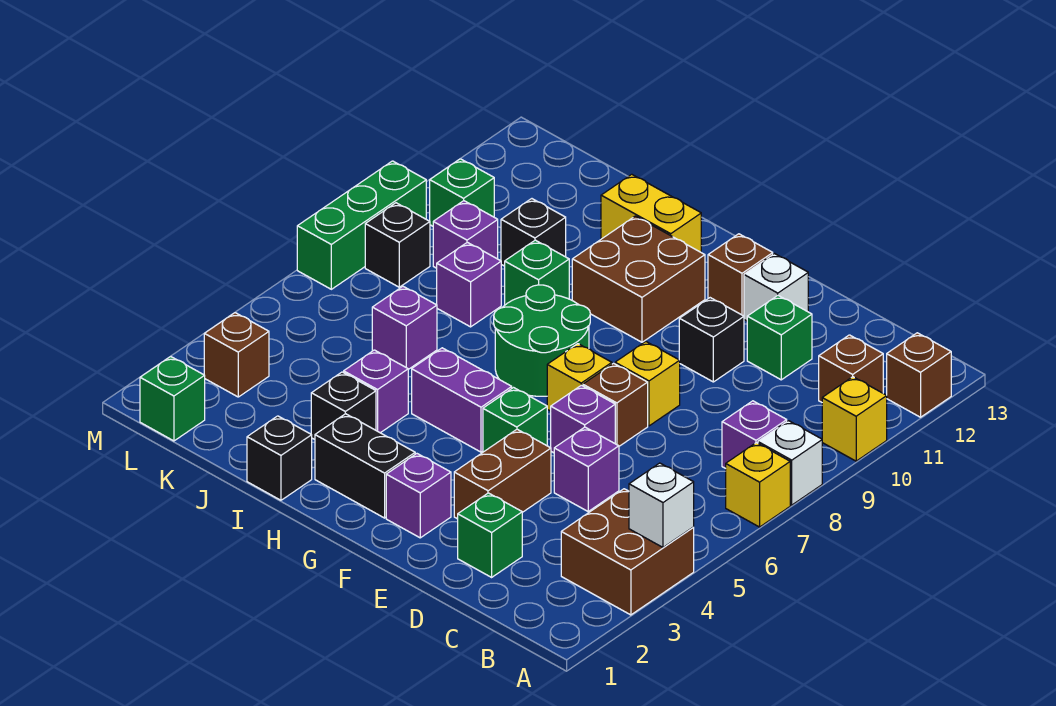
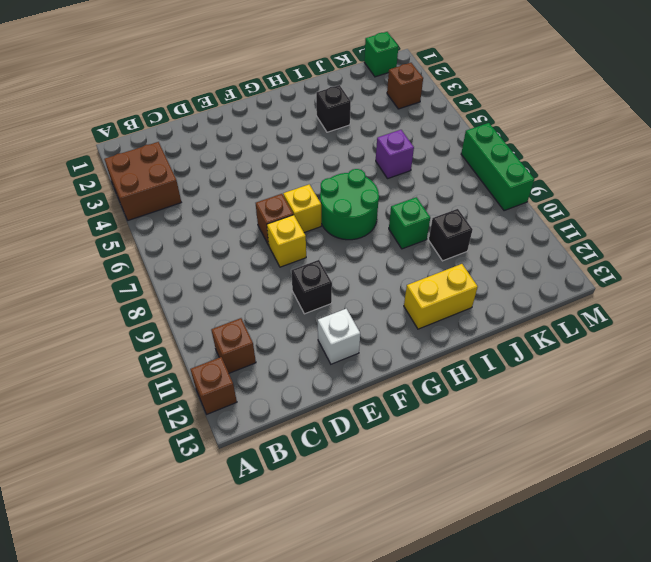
none -> yellow 1x1 brick [726,443,790,527]
none -> white 1x1 brick [758,421,822,505]
none -> yellow 1x1 brick [822,377,887,461]
none -> purple 1x1 brick [722,401,787,469]

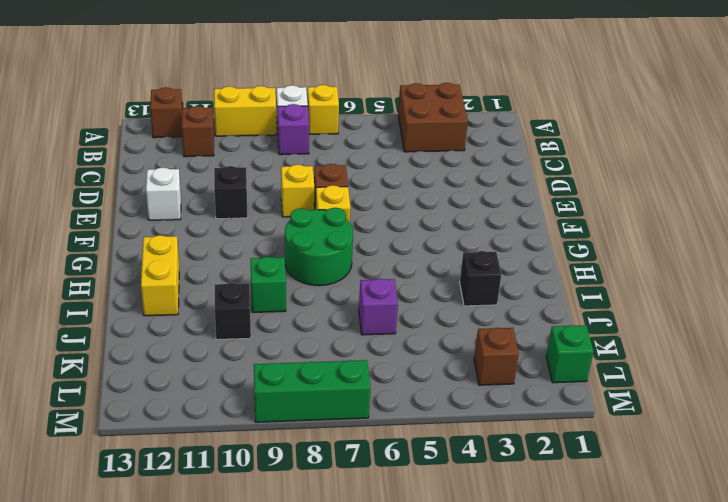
yellow 1x2 brick [214,86,276,136] -> yellow 1x1 brick [822,377,887,461]
none -> green 1x1 brick [458,493,522,577]
none -> purple 1x1 brick [554,427,619,511]
none -> green 1x1 brick [747,296,812,380]
none -> brown 1x2 brick [454,429,551,519]

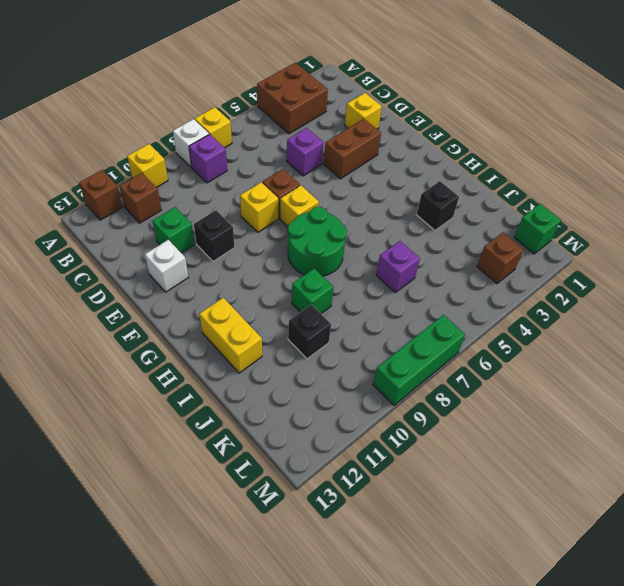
yellow 1x1 brick [345,93,382,129] -> green 1x1 brick [458,493,522,577]
none -> purple 1x1 brick [551,385,615,453]
none -> purple 1x1 brick [386,454,451,538]
none -> green 1x1 brick [483,388,547,452]
none -> brown 1x1 brick [708,234,773,316]

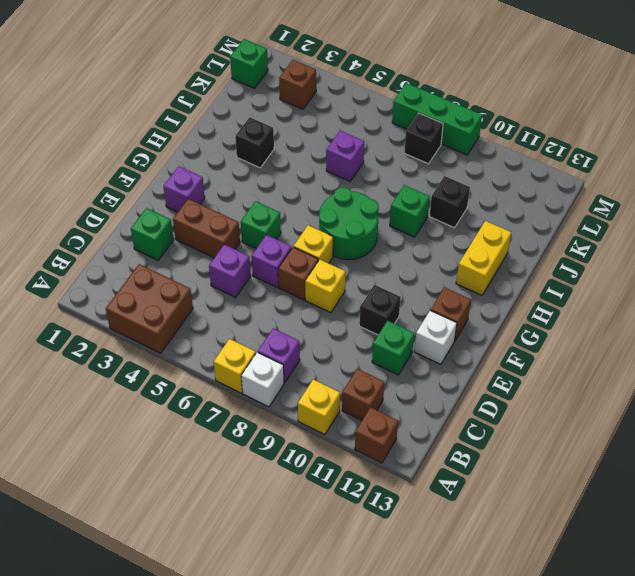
none -> black 1x2 brick [315,414,415,518]
none -> purple 1x2 brick [412,348,512,452]
none -> brown 2x2 brick [572,216,705,342]
none -> black 1x1 brick [247,416,312,500]

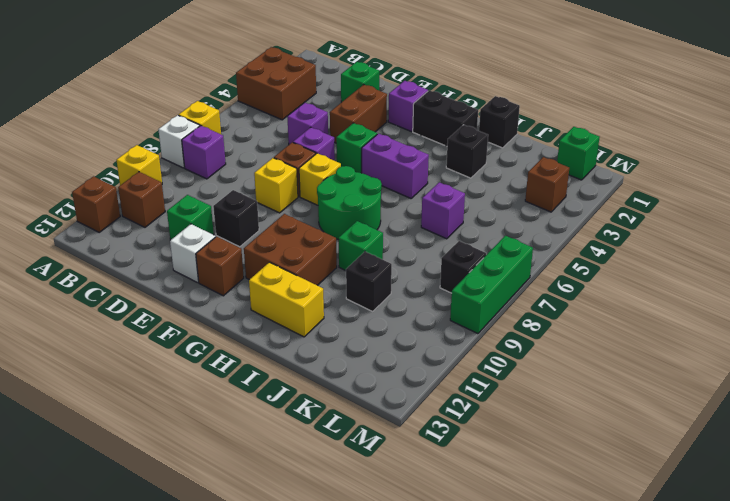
none -> purple 1x1 brick [344,350,408,433]
none -> purple 1x1 brick [437,242,501,327]
none -> purple 1x1 brick [433,201,498,268]
none -> green 1x1 brick [430,159,494,226]

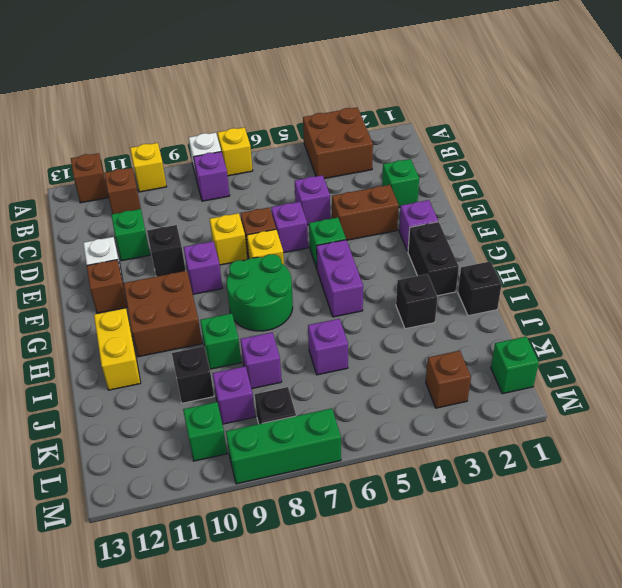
purple 1x1 brick [184,241,222,294] -> purple 1x1 brick moved to [344,350,408,433]
none -> white 1x1 brick [629,463,694,547]

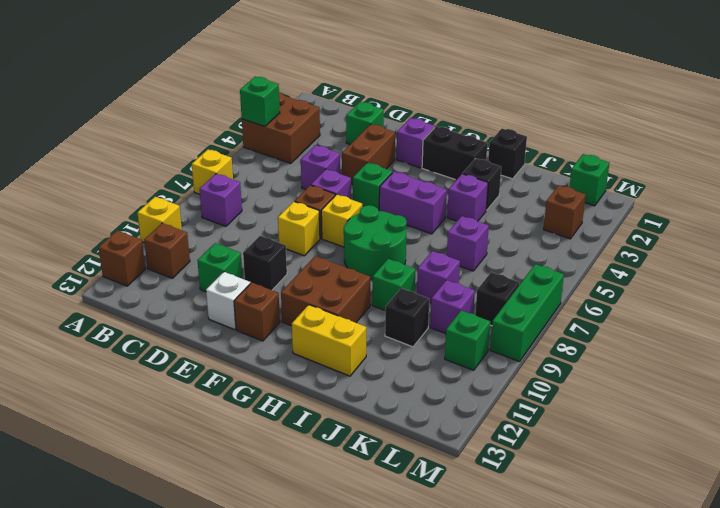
green 1x1 brick [240,77,280,127] -> white 1x1 brick [629,463,694,547]
none -> white 1x1 brick [758,421,822,505]

